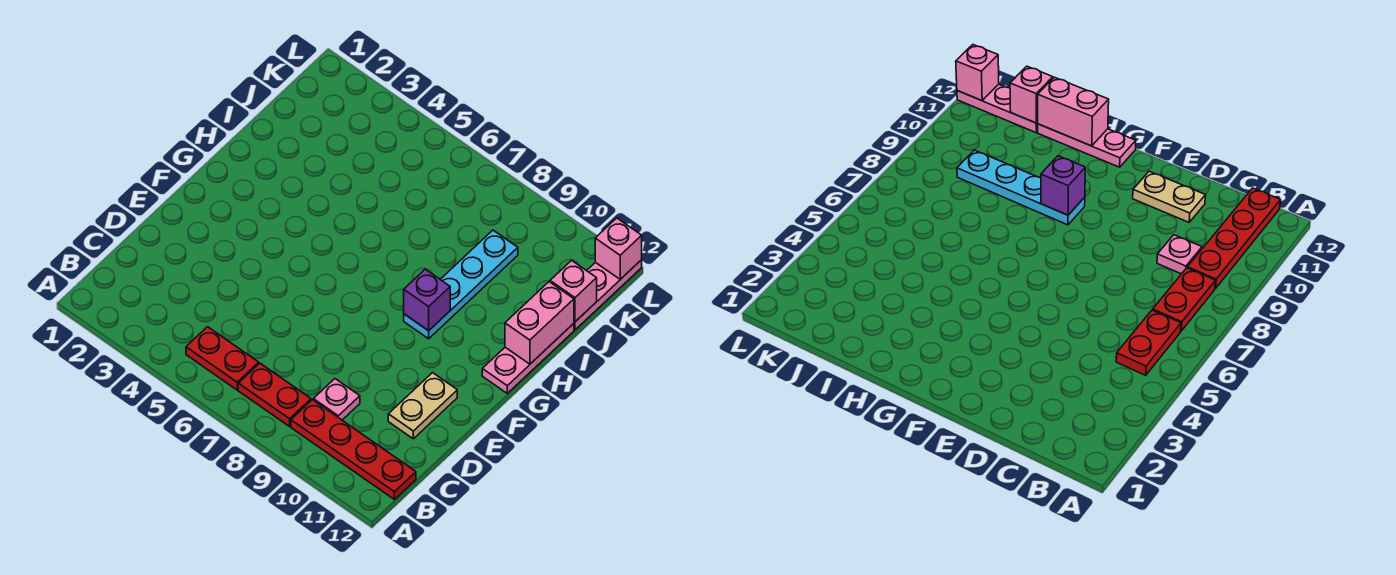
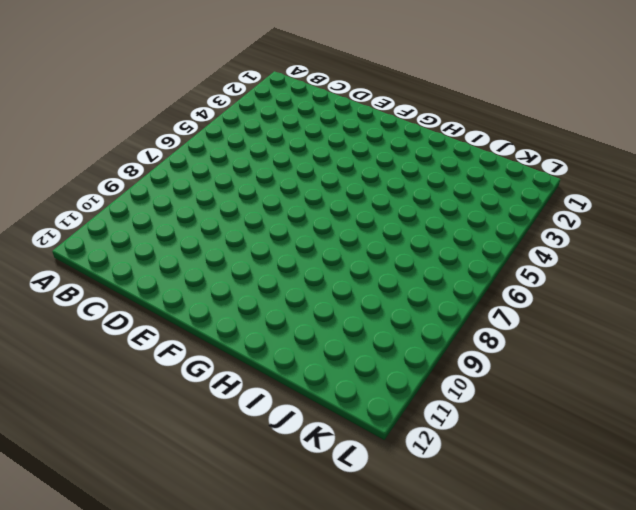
none -> red 1x2 plate [186,327,259,390]
none -> red 1x2 plate [238,363,311,426]
none -> red 1x4 plate [291,400,416,499]

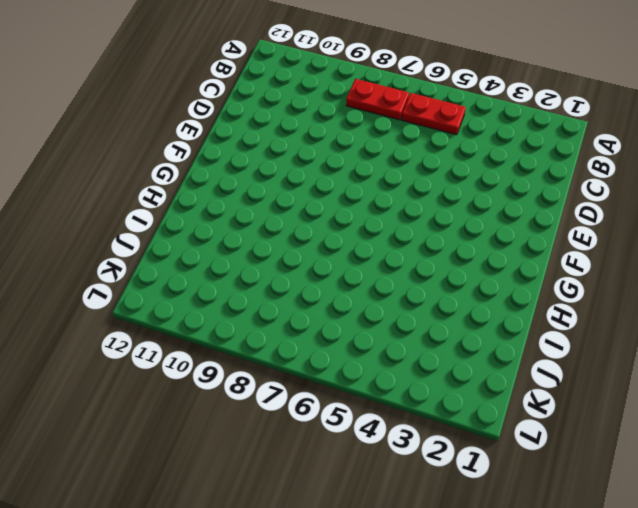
none -> red 1x4 plate [291,400,416,499]
none -> pink 1x1 plate [313,379,360,420]
none -> tan 1x2 plate [388,373,457,439]

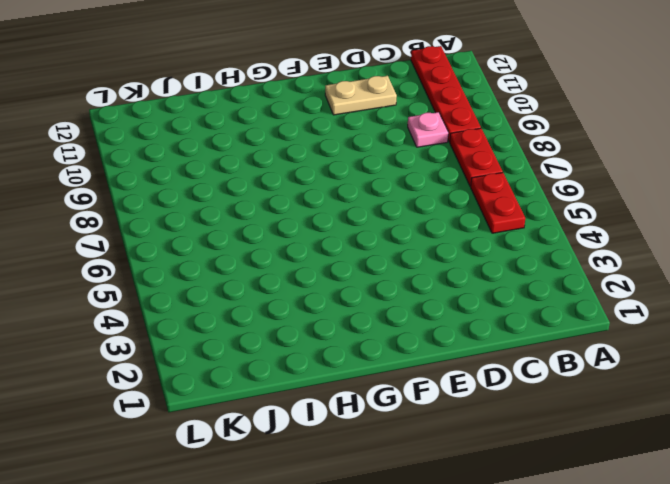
none -> cyan 1x4 plate [404,230,518,339]
none -> pink 1x3 plate [482,323,574,393]
none -> pink 1x3 plate [574,260,642,330]

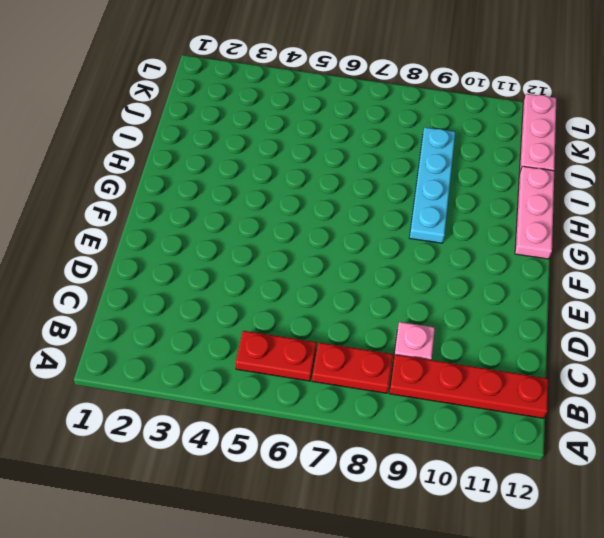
none -> tan 1x2 plate [388,373,457,439]
none -> purple 1x1 brick [404,269,450,331]
none -> pink 1x2 brick [505,282,574,364]

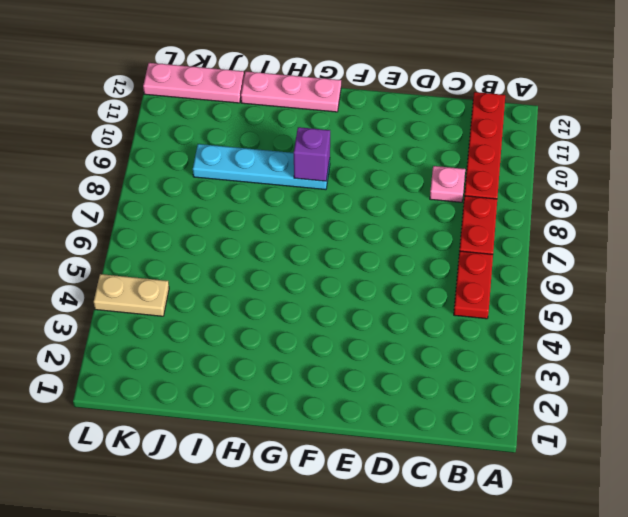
tan 1x2 plate [94,274,169,316] -> tan 1x2 plate moved to [388,373,457,439]
none -> pink 1x2 brick [505,282,574,364]
none -> pink 1x1 brick [550,260,597,322]
none -> pink 1x1 brick [595,218,642,279]

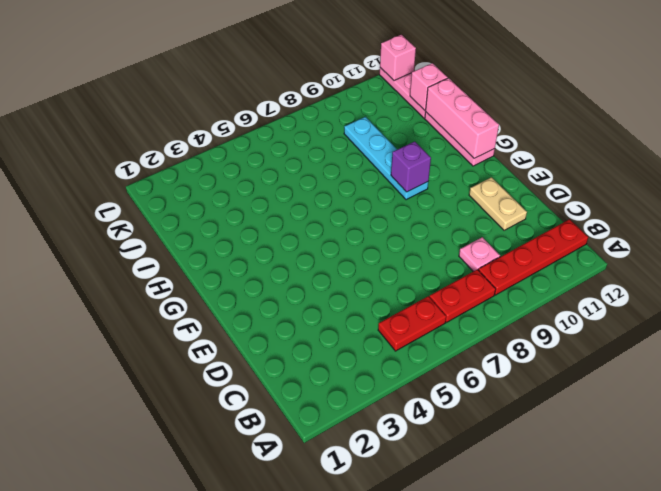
pink 1x3 brick [426,78,499,158] -> pink 1x2 brick [505,282,574,364]

